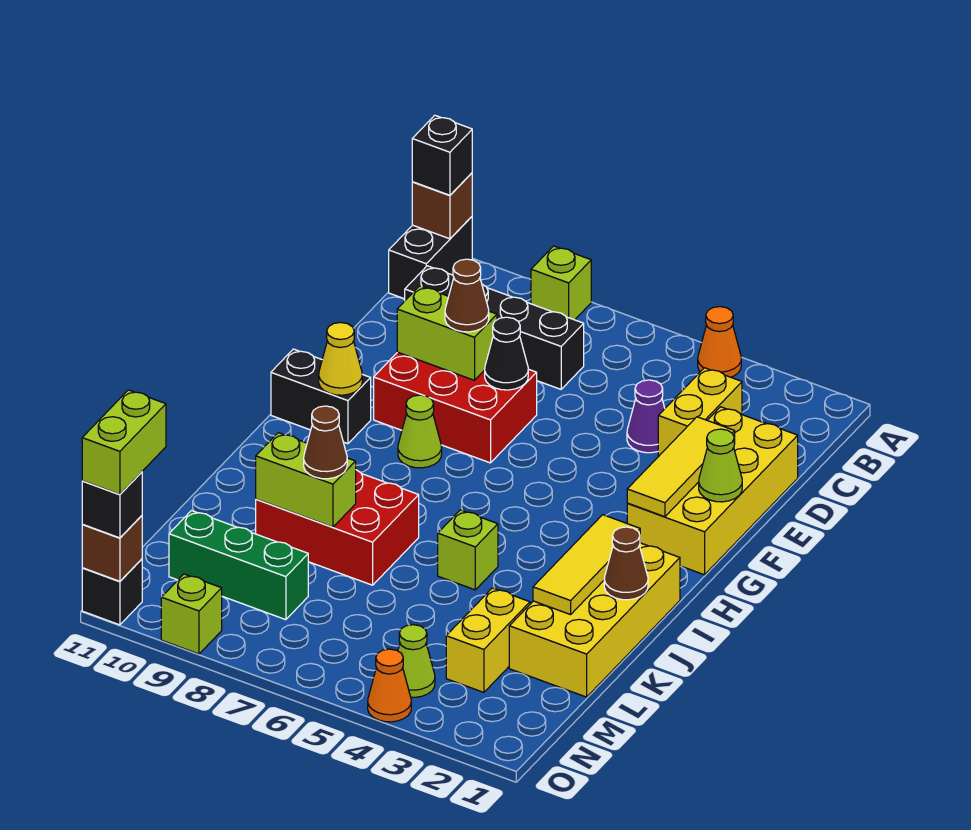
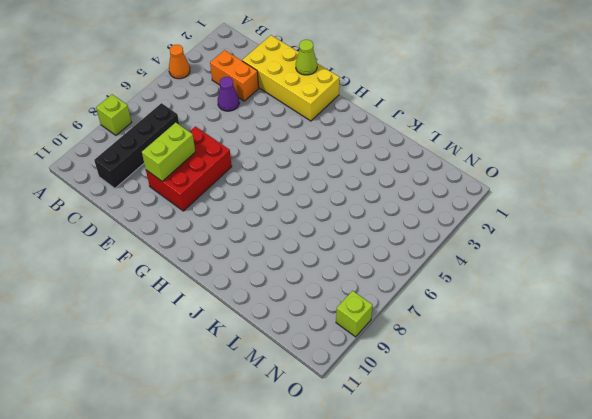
orange 1x2 brick [210,50,259,101] -> yellow 1x2 brick [658,368,742,457]
none -> black 1x2 brick [389,217,472,299]
none -> lime 1x1 cone [398,395,442,468]
none -> black 1x2 brick [271,349,371,444]
none -> yellow 2x4 brick [509,543,680,697]

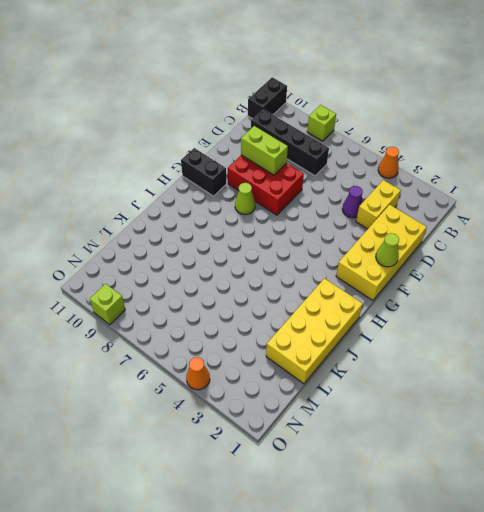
none -> lime 1x1 brick [438,510,498,590]
none -> red 2x3 brick [256,470,419,585]
none -> yellow 1x2 brick [446,588,530,692]
none -> green 1x3 brick [169,511,308,620]

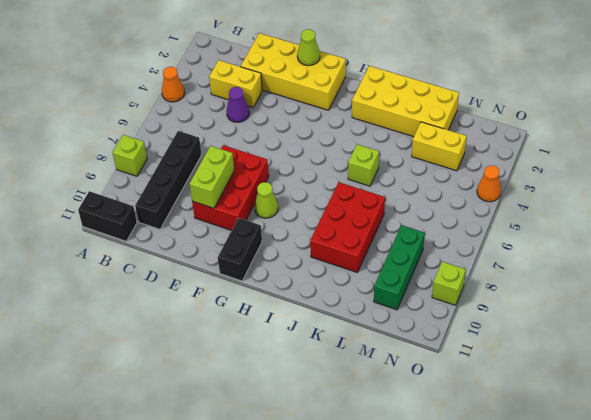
none -> lime 1x1 cone [398,625,435,697]
none -> black 1x1 brick [82,559,142,625]
none -> brown 1x1 brick [412,173,472,239]
none -> yellow 1x3 tile [627,417,735,517]

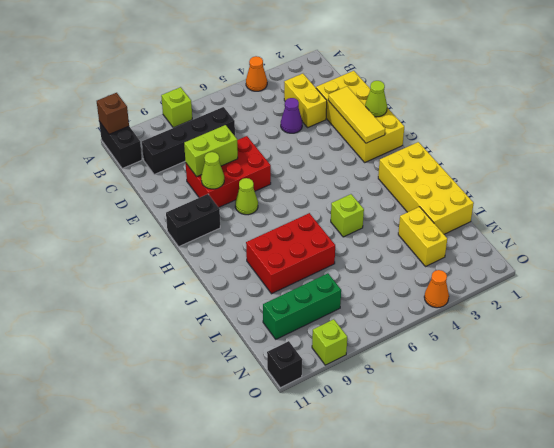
lime 1x1 cone [201,152,224,189] -> lime 1x1 cone moved to [398,625,435,697]
none -> black 1x1 cone [485,317,528,390]
none -> yellow 1x1 cone [319,323,362,395]
none -> yellow 1x3 tile [533,515,640,615]
none -> brown 1x1 cone [604,527,648,600]

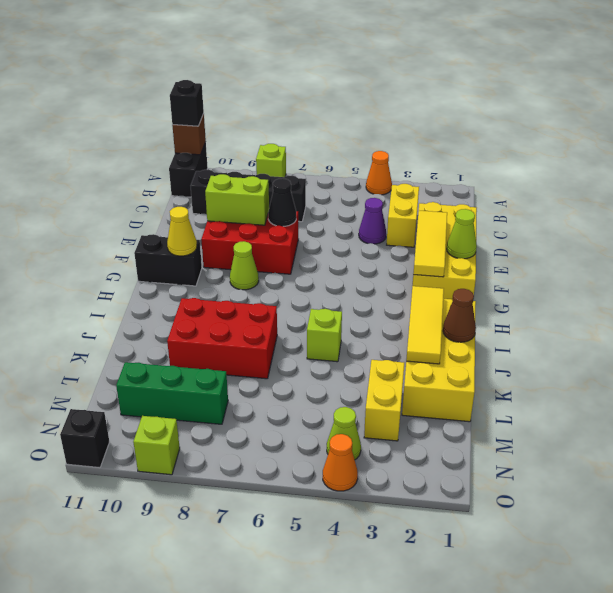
none -> lime 1x2 brick [256,433,356,527]
none -> brown 1x1 brick [82,516,142,581]
none -> brown 1x1 cone [445,259,489,332]
none -> brown 1x1 cone [304,406,347,479]

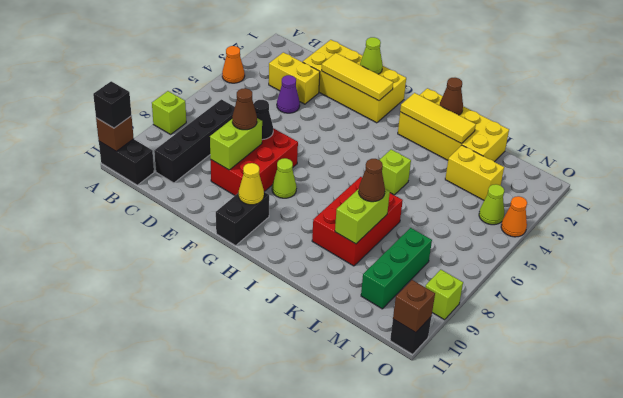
none -> black 1x1 brick [82,472,142,538]
none -> lime 1x2 brick [82,390,166,495]

